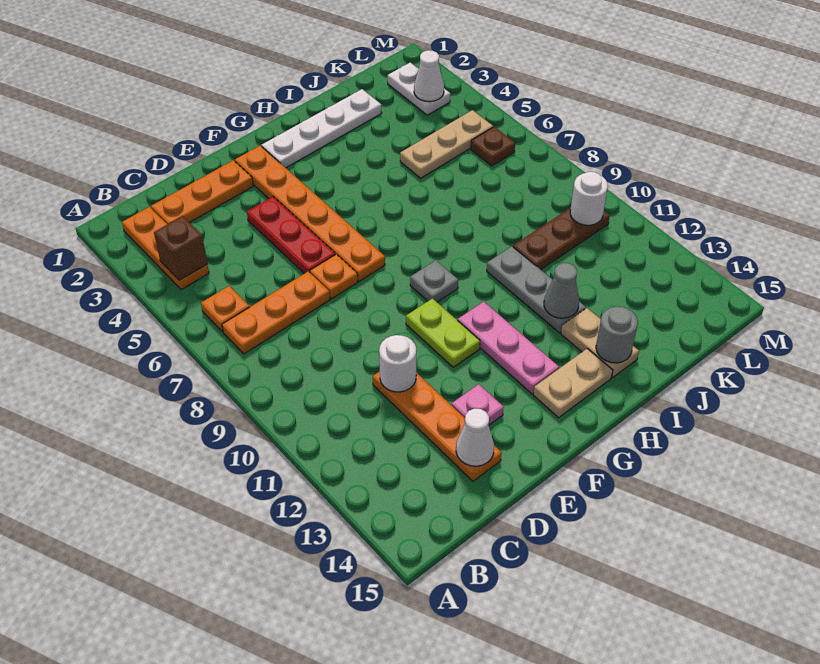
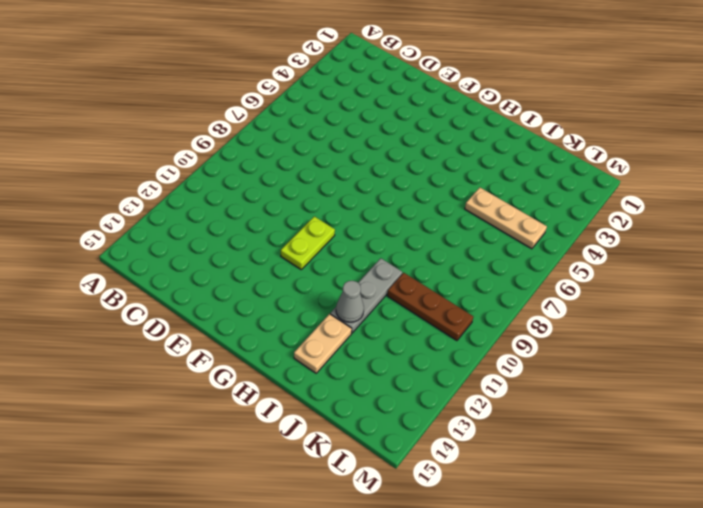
none -> orange 1x3 plate [122,207,209,290]
none -> orange 1x1 plate [201,286,249,332]
none -> orange 1x3 plate [222,271,330,354]

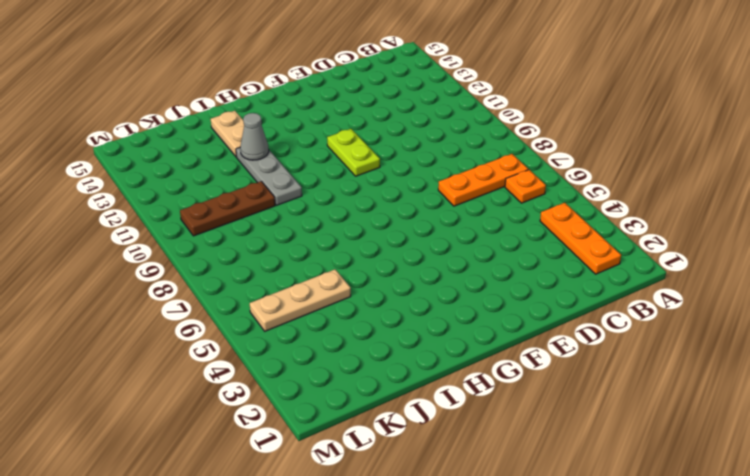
none -> orange 1x3 plate [151,160,253,224]
none -> orange 1x4 plate [373,371,502,481]
none -> red 1x3 plate [247,197,335,274]

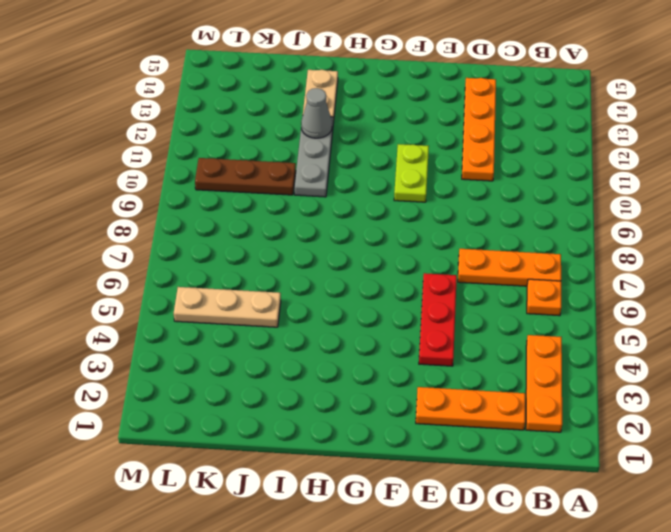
none -> orange 1x1 plate [310,254,358,299]
none -> pink 1x1 plate [451,384,504,425]
none -> orange 1x6 plate [235,146,385,281]

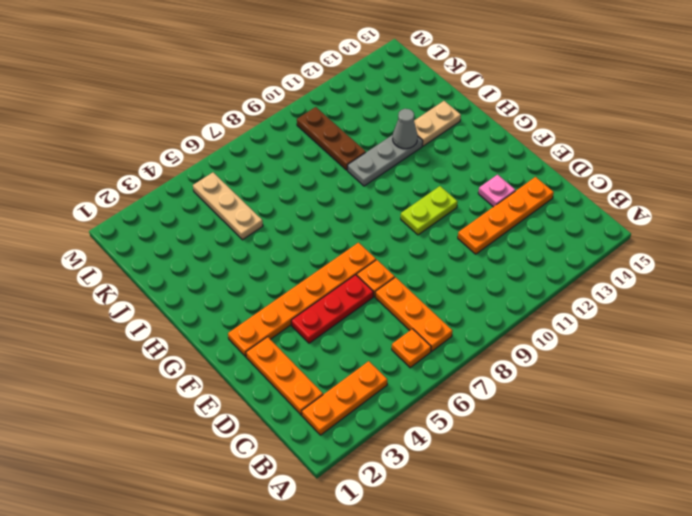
none -> white 1x4 plate [262,89,381,168]
none -> grey 1x1 plate [410,260,458,302]
none -> pink 1x3 plate [458,302,559,394]

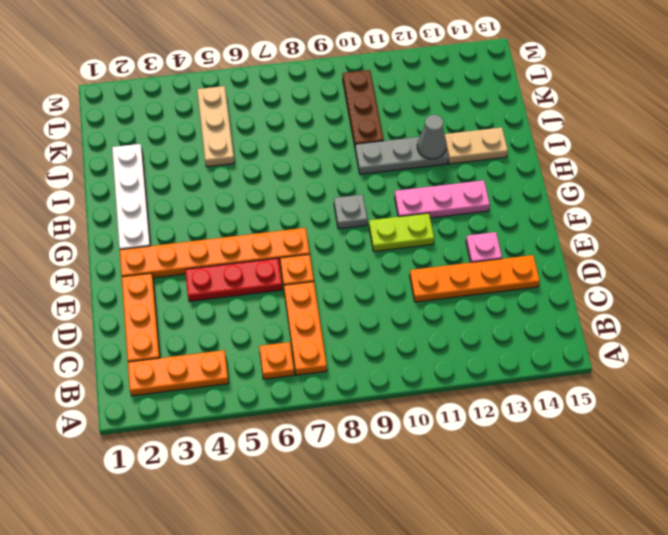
none -> tan 1x2 plate [533,349,613,418]
none -> white 1x2 plate [388,63,450,115]
none -> brown 1x1 plate [471,127,515,166]

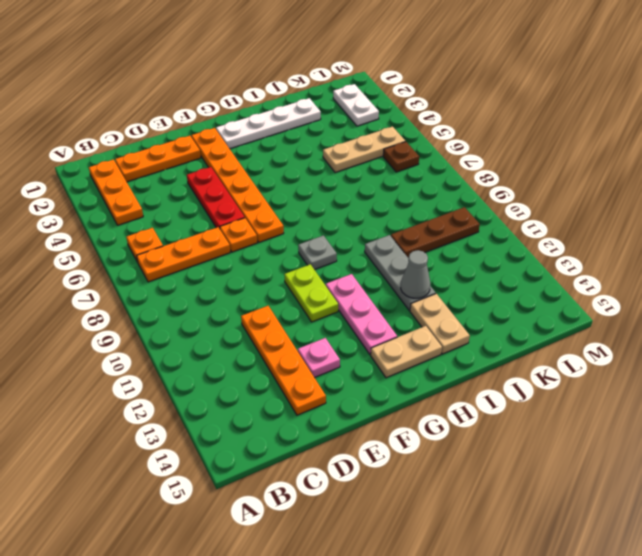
none -> brown 1x1 brick [154,216,207,280]
none -> white 1x1 round brick [379,335,416,392]
none -> white 1x1 cone [456,409,494,466]

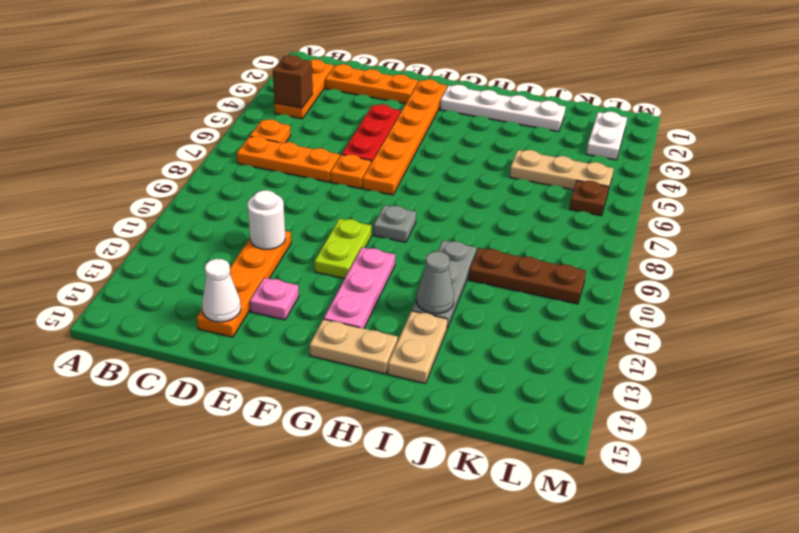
none -> grey 1x1 round brick [596,307,638,363]
none -> white 1x1 cone [414,50,444,102]
none -> white 1x1 round brick [570,172,608,225]

